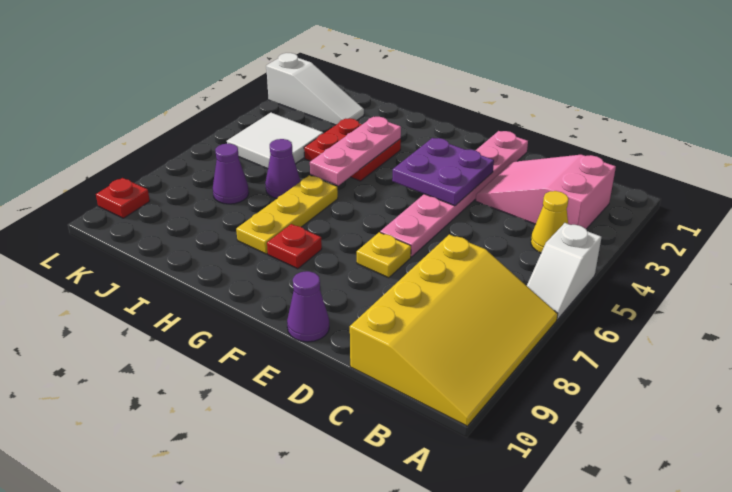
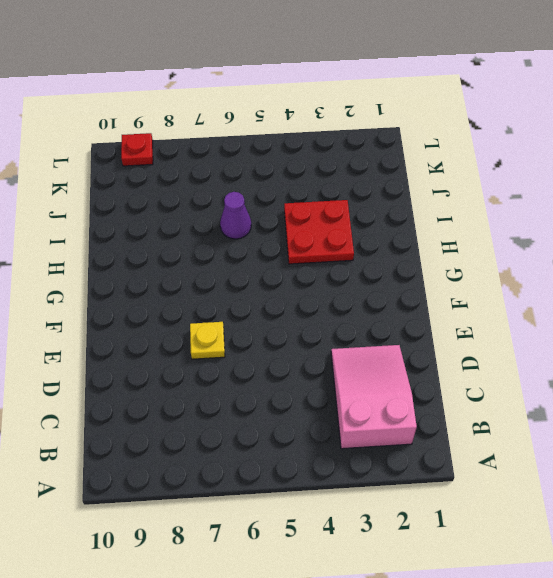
none -> white 1x2 slope [527,223,601,320]
none -> yellow 3x4 slope [350,234,558,426]
none -> yellow 1x1 cone [531,191,569,253]

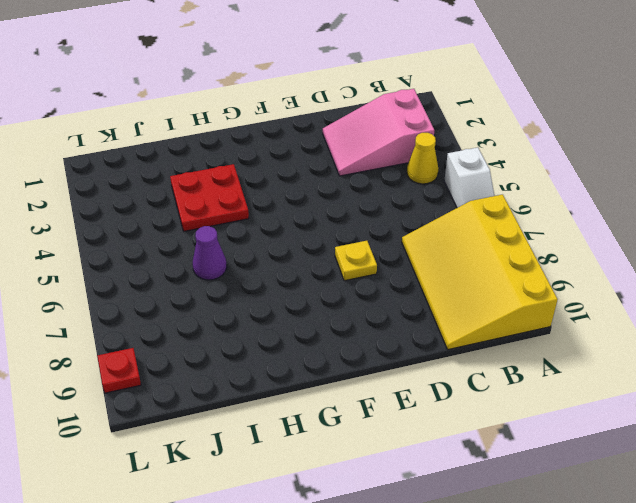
yellow 3x4 slope [402,195,558,350] -> yellow 3x4 slope turned to [350,234,558,426]
none -> pink 1x6 plate [380,131,528,257]
none -> purple 1x1 cone [287,271,329,342]
none -> red 1x1 plate [267,224,322,269]

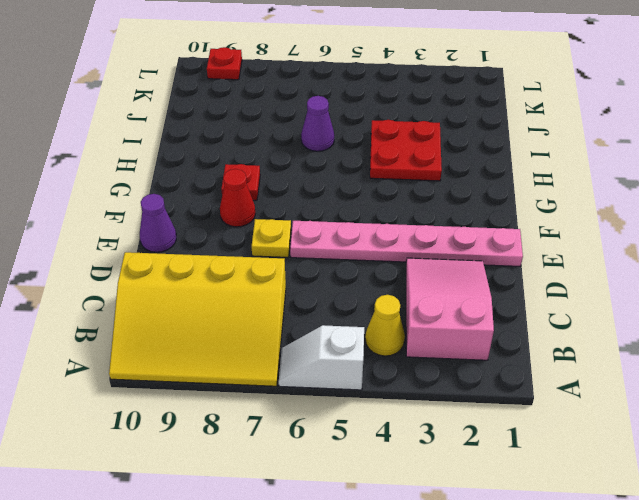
red 1x1 cone [220,169,255,227] -> none
none -> yellow 1x3 plate [236,176,338,254]
none -> white 1x3 slope [266,53,364,125]
none -> white 2x2 tile [227,113,323,169]

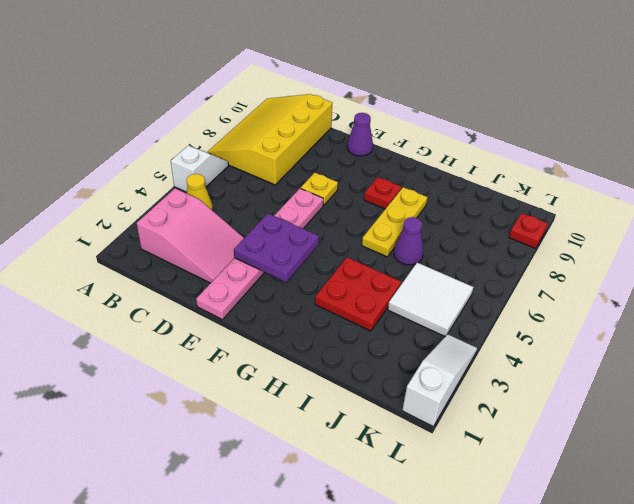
white 1x3 slope [402,334,477,426] -> white 1x3 slope turned to [266,53,364,125]
none -> purple 1x1 cone [213,144,249,204]
none -> pink 1x3 plate [310,117,401,185]

